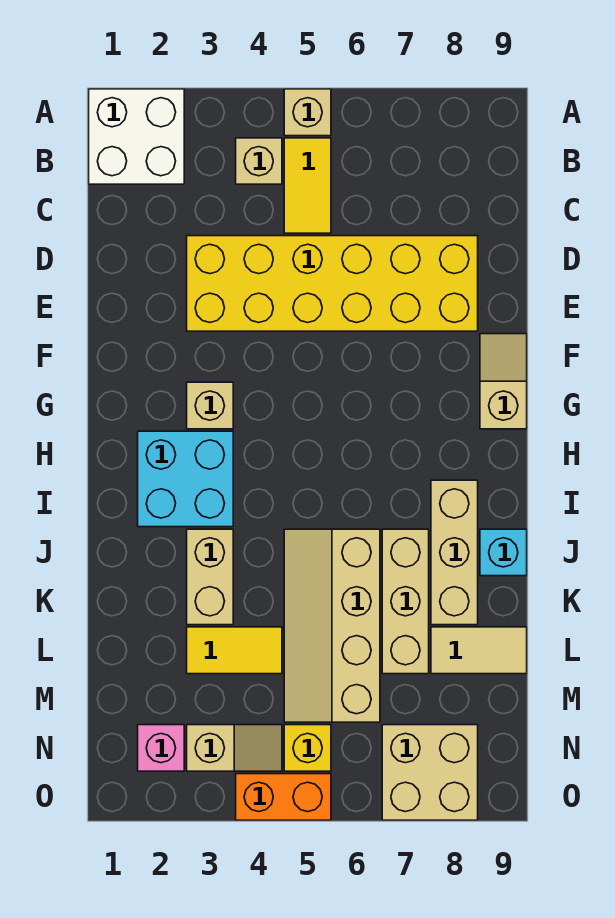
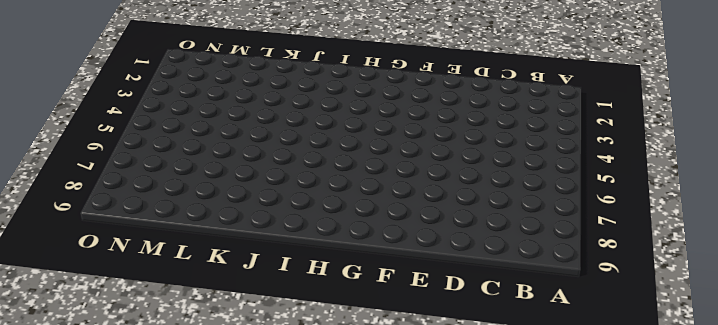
none -> white 2x2 brick [89,89,184,184]
none -> tan 1x1 brick [284,89,331,136]
none -> tan 1x1 brick [236,138,282,184]

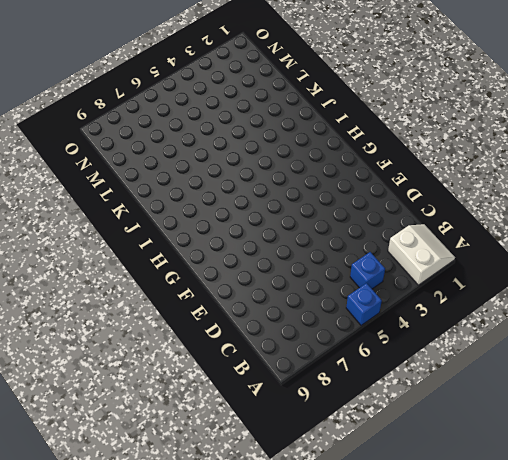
white 2x2 slope [388,224,455,285] -> white 2x2 brick [89,89,184,184]
blue 1x1 brick [346,283,382,325] -> tan 1x1 brick [284,89,331,136]
blue 1x1 brick [350,252,385,289] -> tan 1x1 brick [236,138,282,184]
none -> yellow 1x2 tile [284,138,331,233]
none -> yellow 2x6 brick [187,236,478,331]
none -> tan 1x2 slope [480,334,527,429]

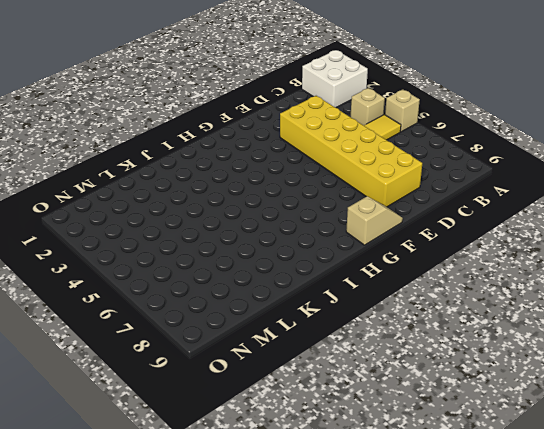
none -> tan 1x1 brick [187,382,233,429]
none -> cyan 2x2 brick [138,431,233,527]
none -> tan 1x3 brick [431,480,478,625]

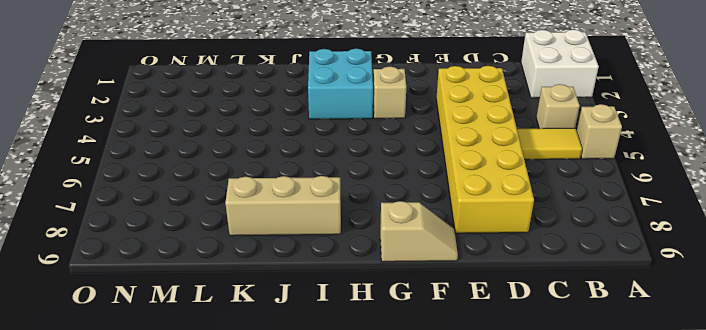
none -> tan 1x2 brick [187,529,233,625]
none -> tan 2x4 slope [284,529,380,722]
none -> tan 1x3 brick [382,529,429,674]

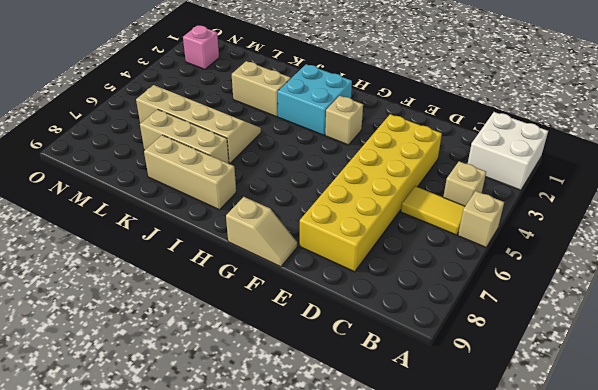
none -> cyan 1x1 brick [480,529,527,576]
none -> yellow 1x2 tile [187,627,282,674]
none -> tan 1x2 tile [431,627,527,674]

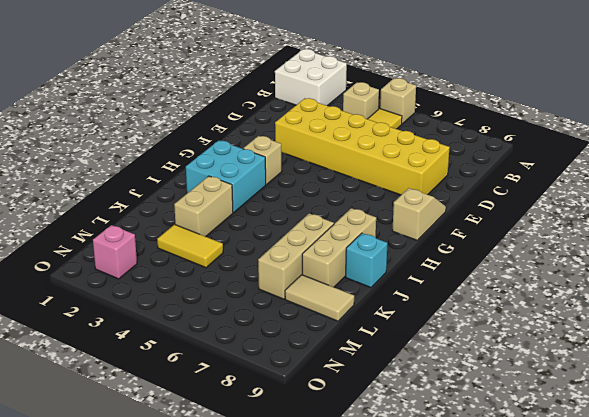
none -> tan 2x4 slope [284,529,380,722]
none -> tan 1x2 slope [187,725,282,771]
none -> yellow 1x1 brick [284,725,331,771]

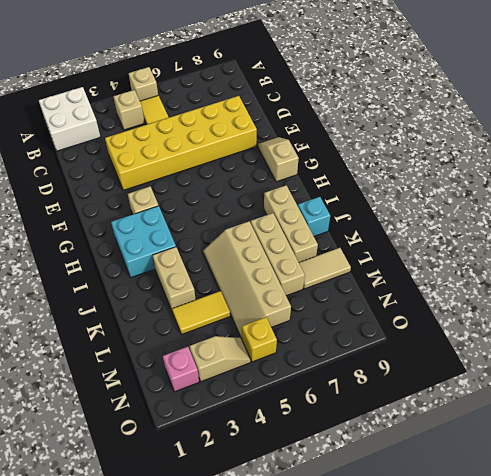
none -> tan 2x2 brick [382,725,478,820]
none -> orange 1x2 brick [236,774,331,820]

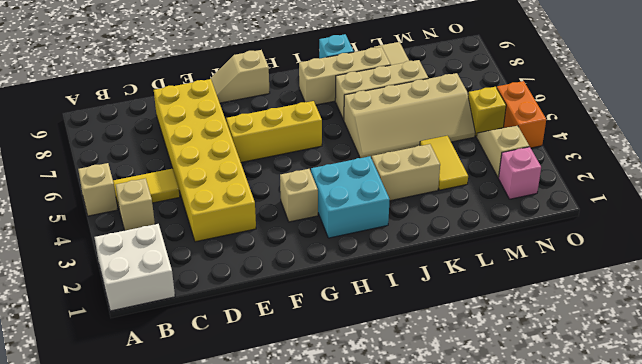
yellow 1x3 brick [226,101,322,162] -> none
none -> tan 2x2 brick [382,725,478,820]

